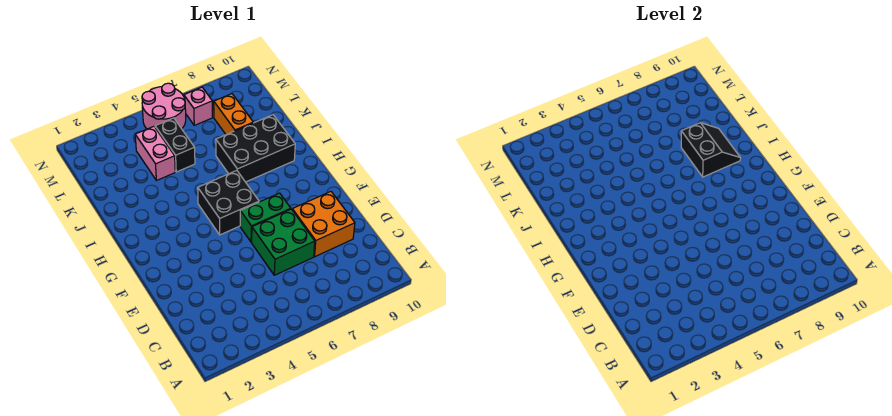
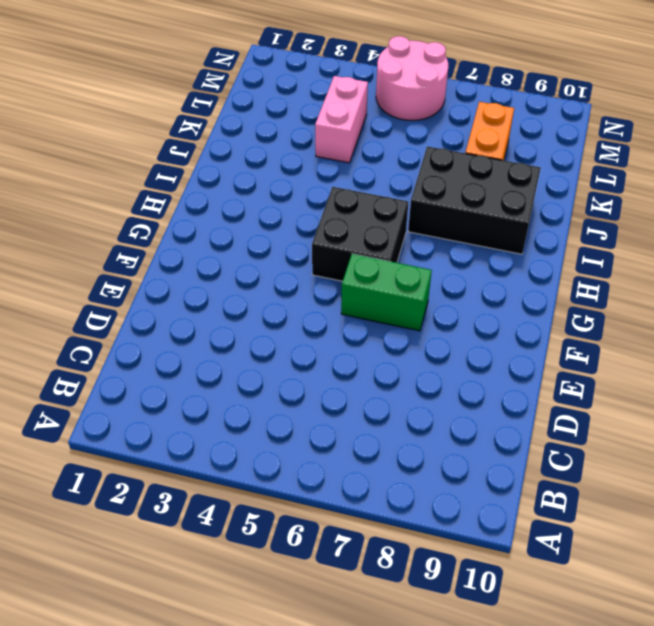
none -> green 2x2 brick [252,209,315,275]
none -> orange 2x2 brick [292,192,355,257]

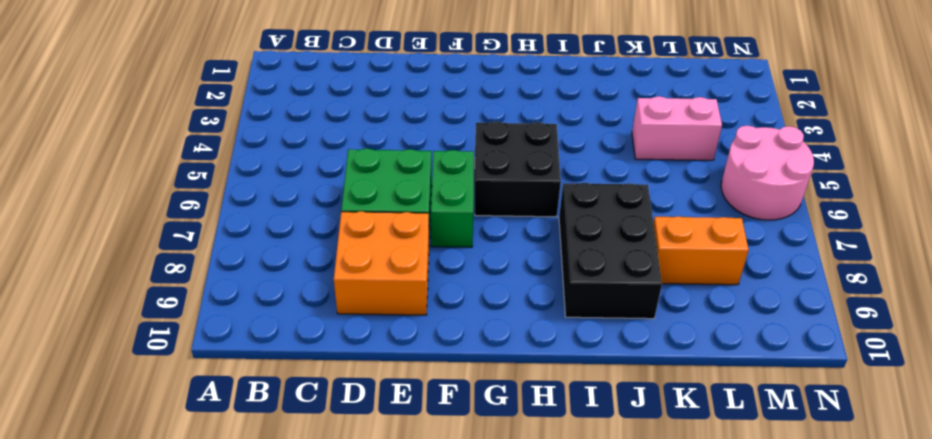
none -> black 1x2 brick [155,118,195,172]
none -> pink 1x1 brick [184,87,212,125]

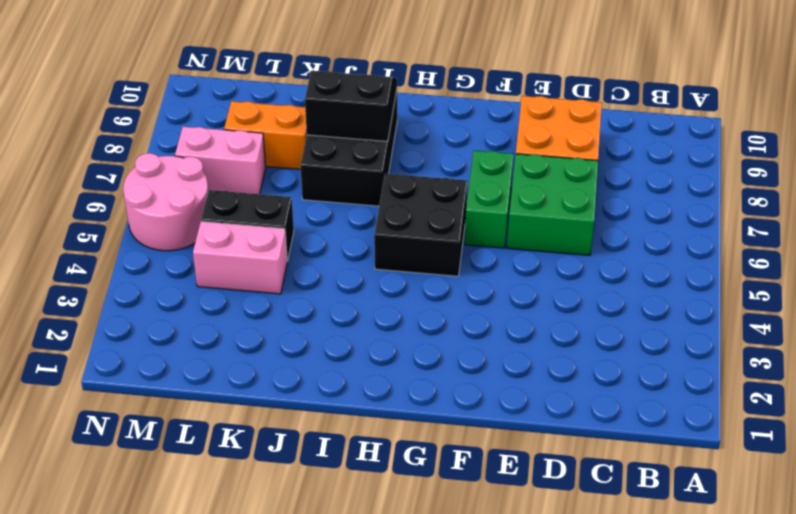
pink 1x2 brick [175,127,266,194] -> pink 1x1 brick [184,87,212,125]

